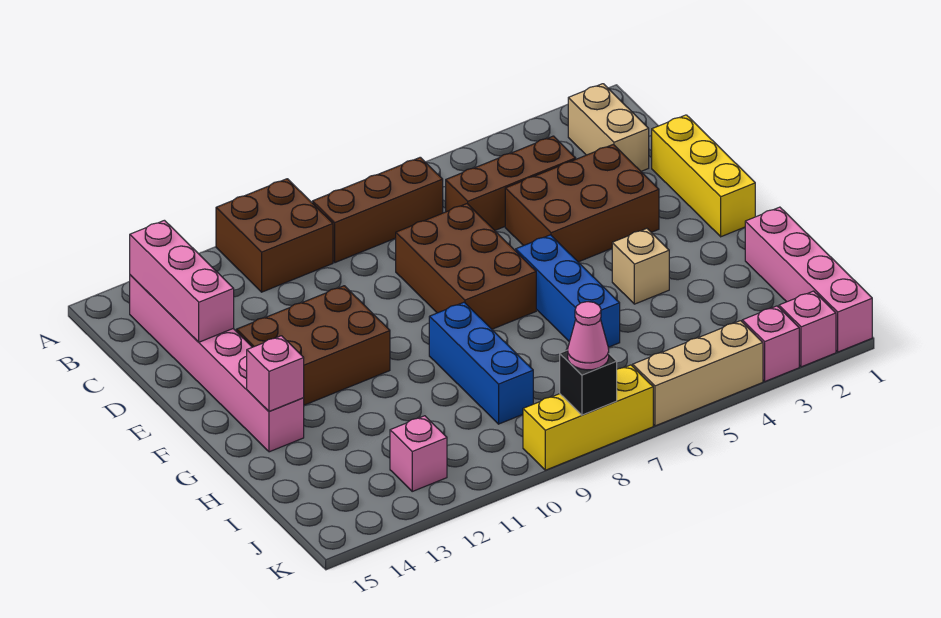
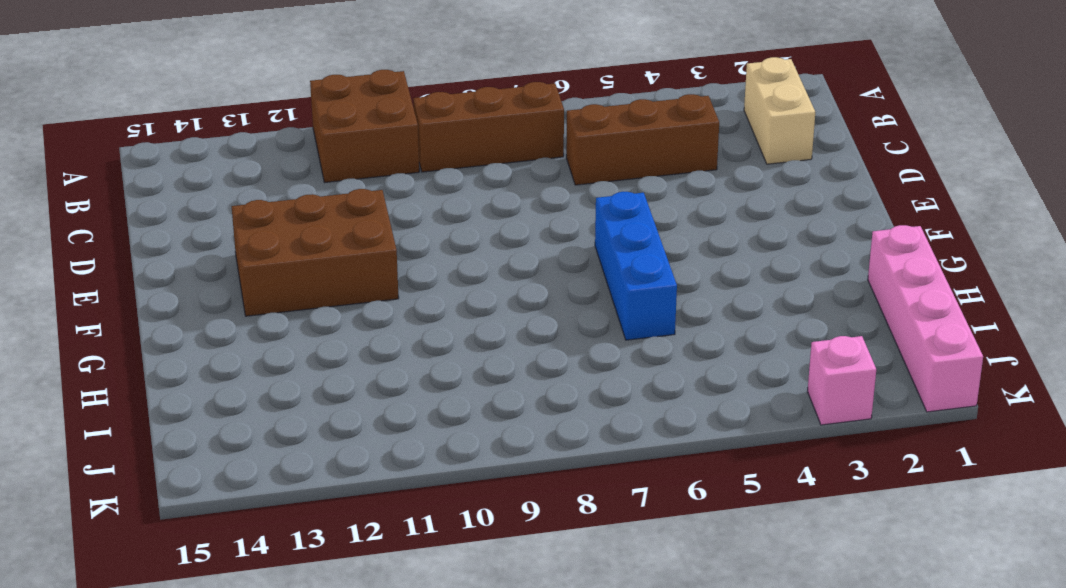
none -> pink 1x6 brick [129,275,304,452]
none -> yellow 1x3 brick [652,115,755,237]
none -> brown 2x3 brick [505,144,659,262]

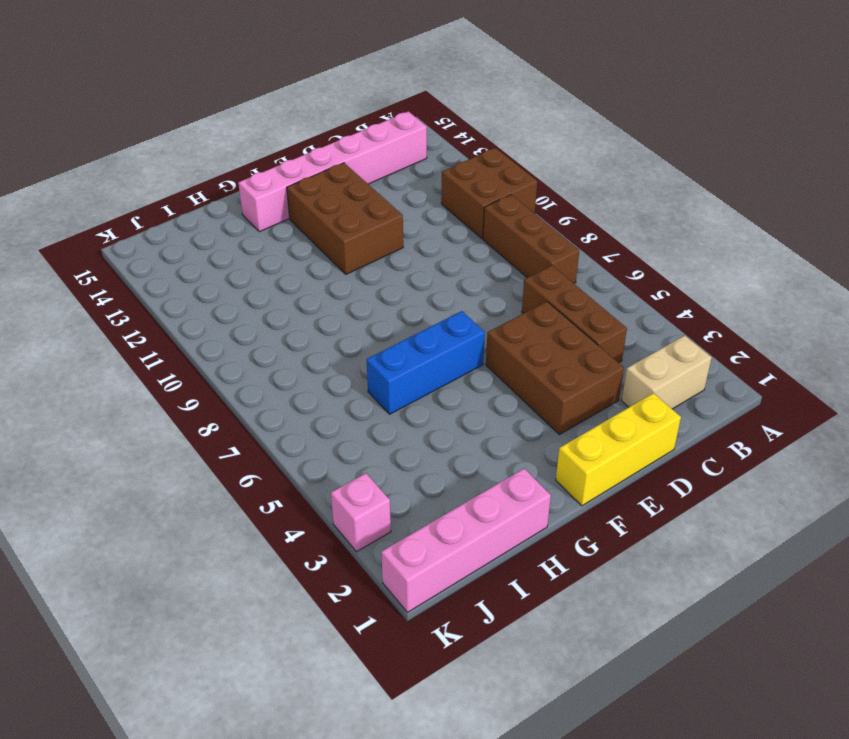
none -> brown 2x3 brick [396,204,536,329]
none -> tan 1x1 brick [612,228,669,304]
none -> blue 1x3 brick [429,302,533,424]

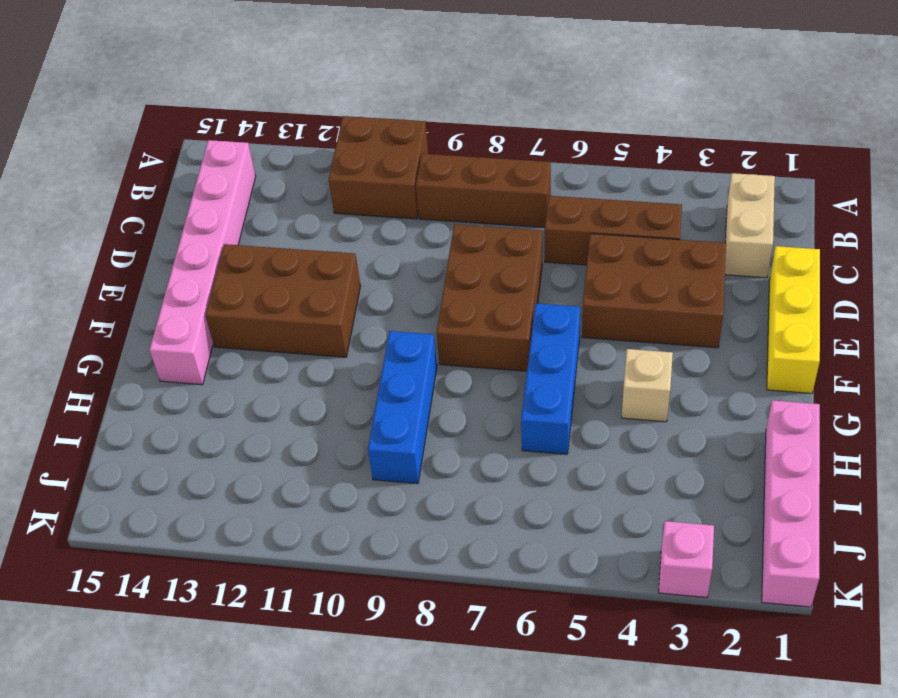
none -> pink 1x1 brick [390,416,447,491]
none -> pink 1x1 brick [779,291,836,367]
none -> tan 1x3 brick [633,321,763,426]

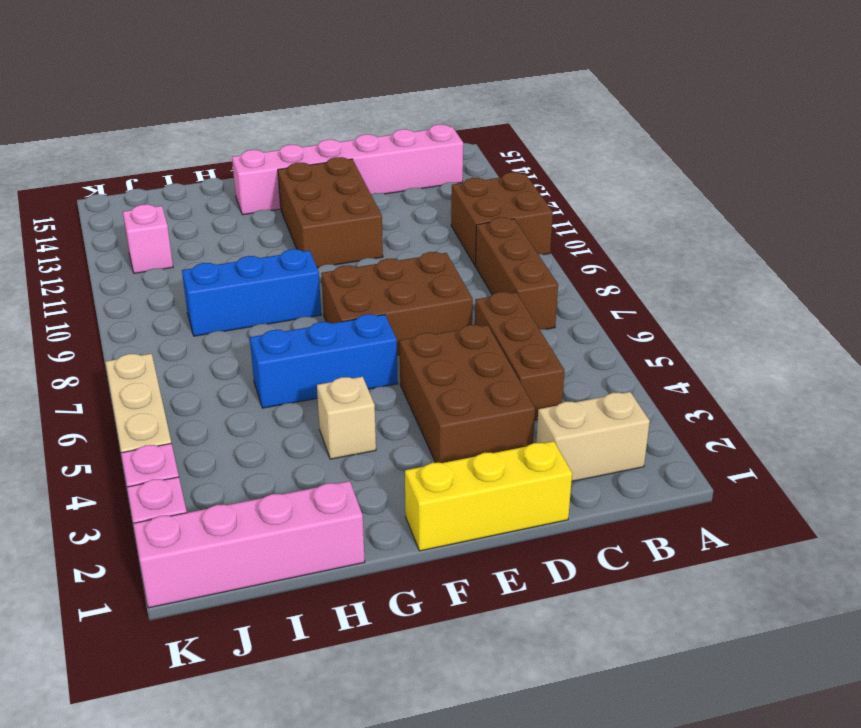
none -> yellow 1x3 brick [523,365,653,470]
none -> pink 1x3 brick [130,220,234,342]
none -> pink 1x1 brick [247,336,304,412]

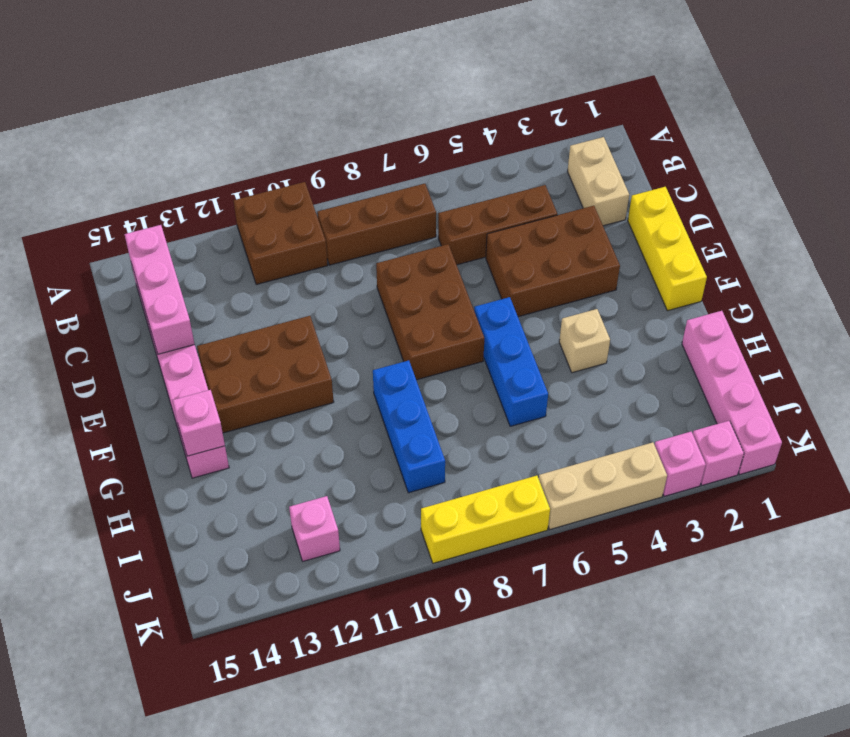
none -> black 1x1 brick [560,350,617,415]
none -> pink 1x1 cone [568,302,609,370]

